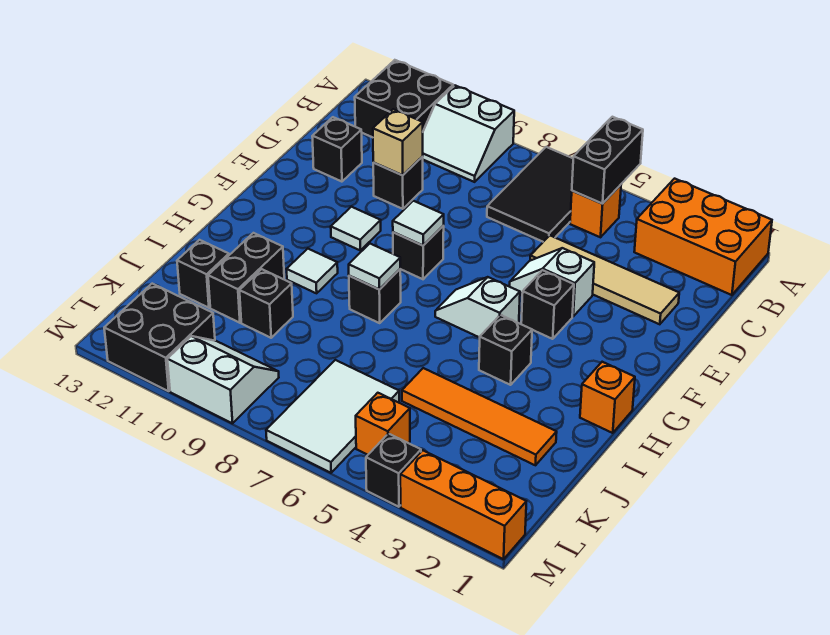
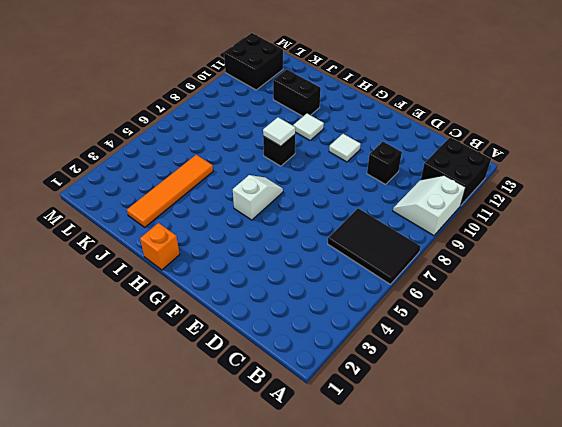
none -> orange 2x3 brick [634,179,772,295]
none -> orange 1x1 brick [570,185,621,237]
none -> tan 1x4 tile [530,235,679,324]
none -> black 1x1 brick [312,117,362,182]

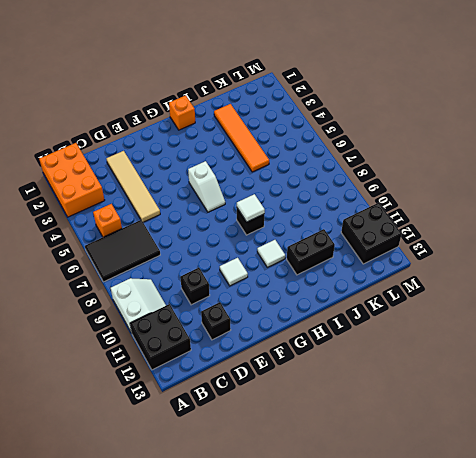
none -> white 1x2 slope [510,248,594,316]
none -> black 1x1 brick [521,270,574,339]
none -> black 1x1 brick [393,226,444,279]
none -> black 1x1 brick [479,315,532,385]

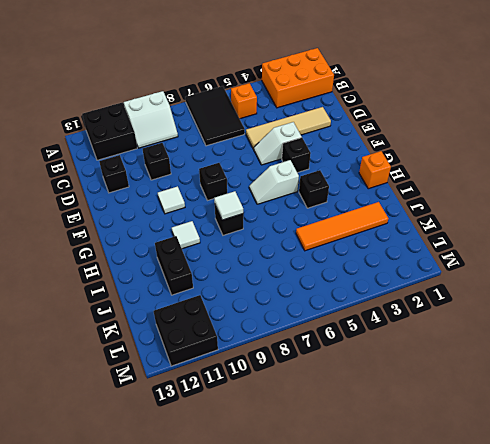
none -> black 1x1 brick [239,269,293,338]
none -> black 1x1 brick [177,240,229,308]
none -> white 2x3 tile [266,360,399,473]
none -> orange 1x1 brick [356,393,410,455]

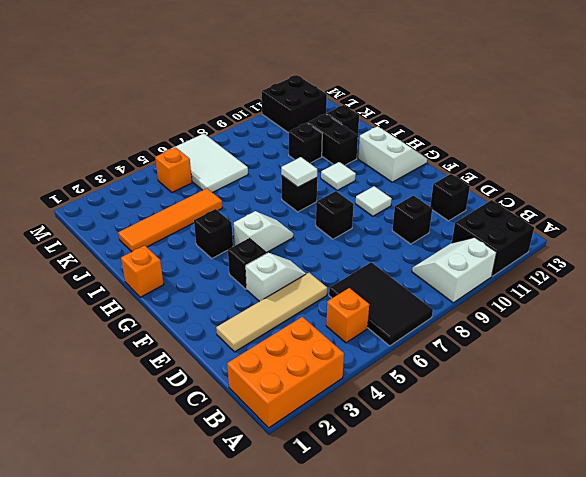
white 2x2 slope [358,126,427,182] -> white 2x2 slope turned to [167,336,279,423]
none -> orange 1x3 brick [400,450,526,559]
none -> black 1x1 brick [366,434,421,507]
none -> black 1x2 brick [572,117,643,204]
none -> tan 1x1 brick [373,109,423,175]

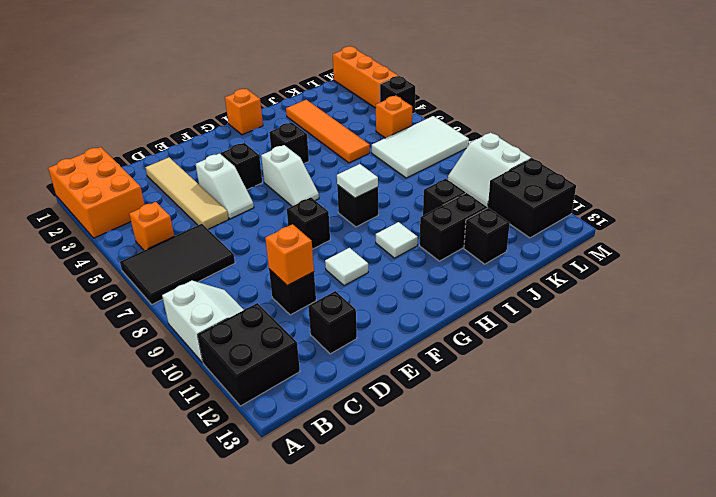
orange 1x1 brick [265,224,314,286] -> tan 1x1 brick [373,109,423,175]
none -> black 1x2 brick [572,117,643,204]
none -> white 1x1 tile [393,201,444,246]

